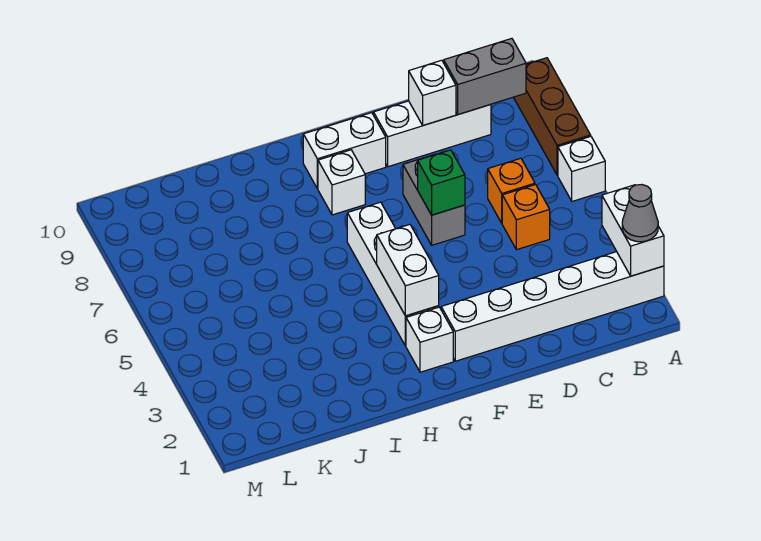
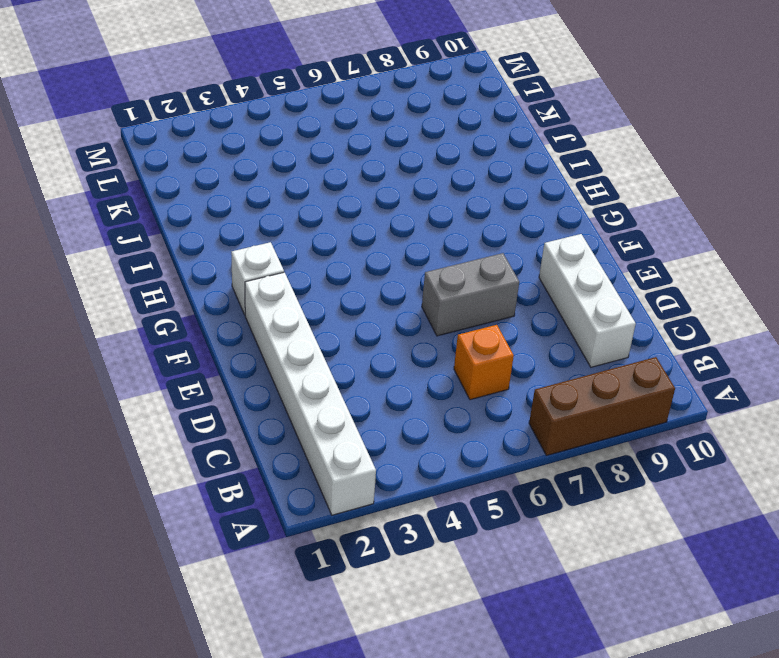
none -> white 1x1 brick [558,136,605,201]
none -> orange 1x1 brick [502,185,550,250]
none -> white 1x2 brick [303,113,386,189]

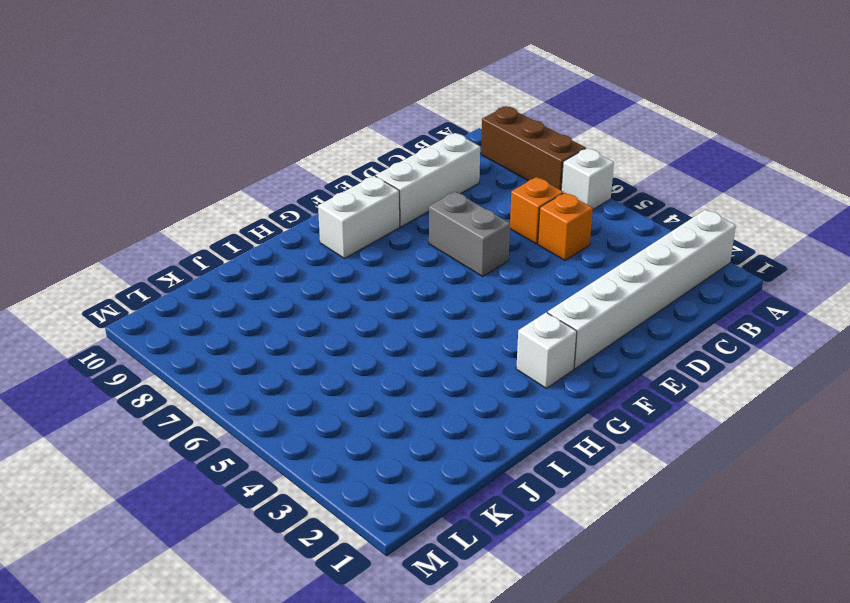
none -> white 1x4 brick [347,202,439,346]
none -> white 1x1 brick [318,150,365,215]
none -> white 1x2 brick [602,185,664,276]

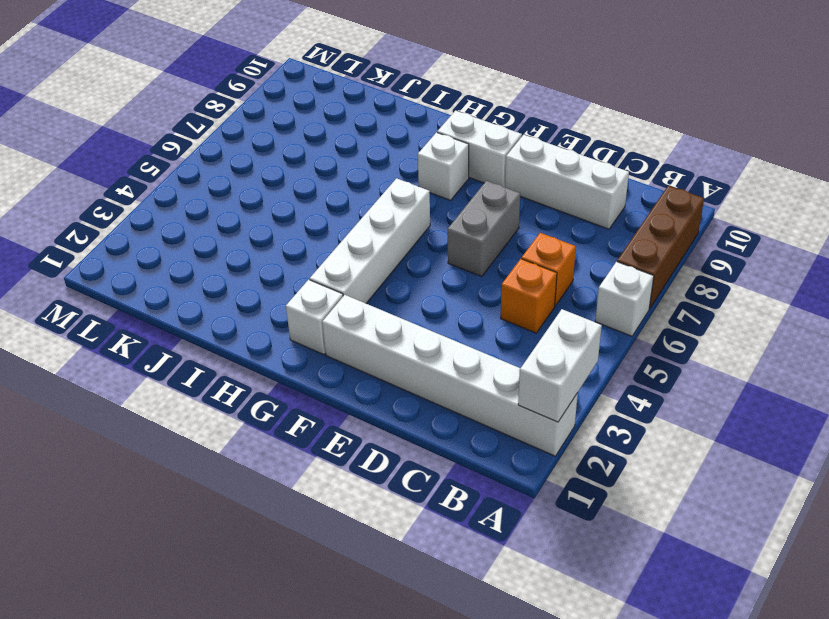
none -> grey 1x2 brick [444,38,526,114]
none -> white 1x1 brick [409,60,456,125]
none -> green 1x1 brick [418,150,465,215]

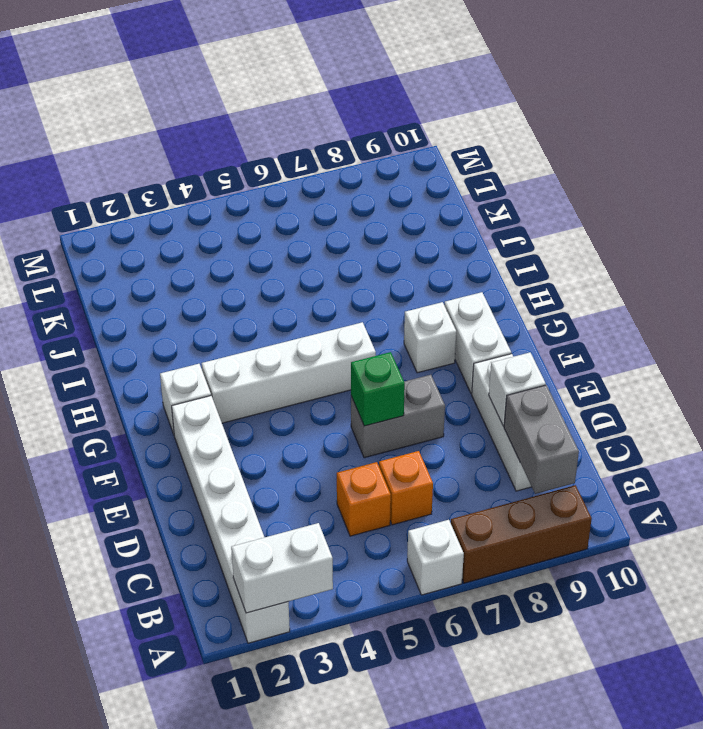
none -> white 1x2 brick [377,224,439,316]
none -> grey 1x1 cone [622,185,658,242]

